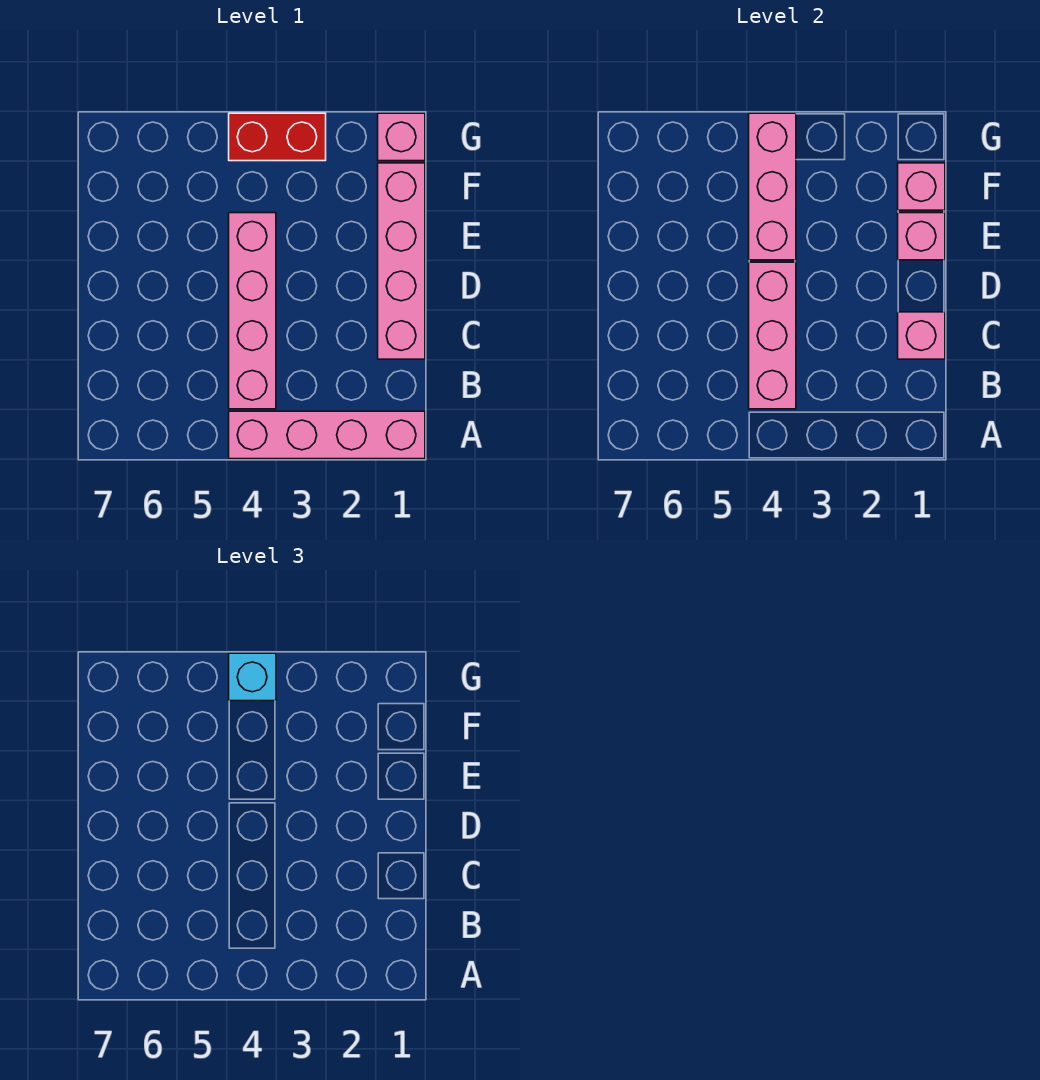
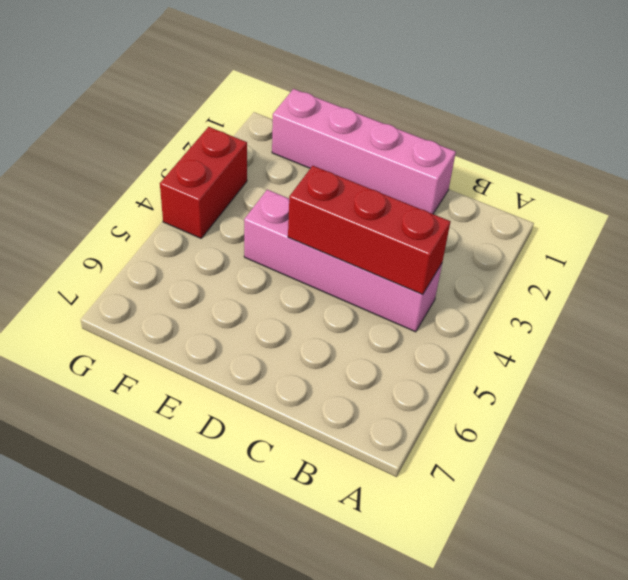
red 1x3 brick [288,166,451,295] -> pink 1x3 brick [749,262,796,409]
none -> pink 1x4 brick [229,411,425,459]
none -> pink 1x1 brick [378,113,425,161]

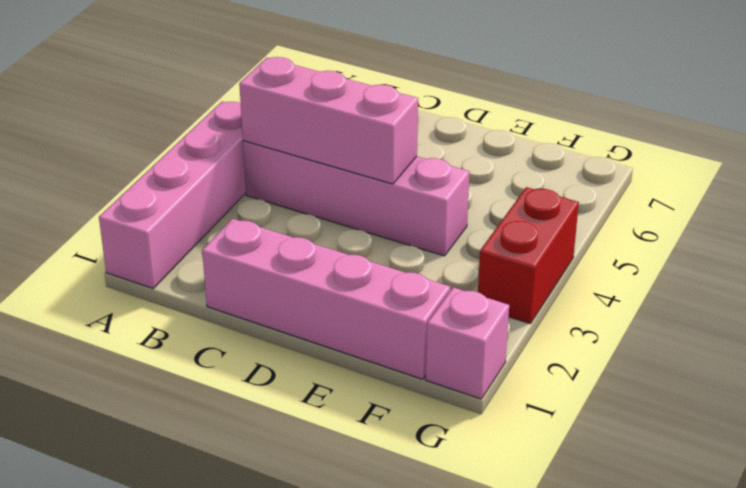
none -> pink 1x1 brick [898,312,945,359]
none -> pink 1x1 brick [898,213,945,260]

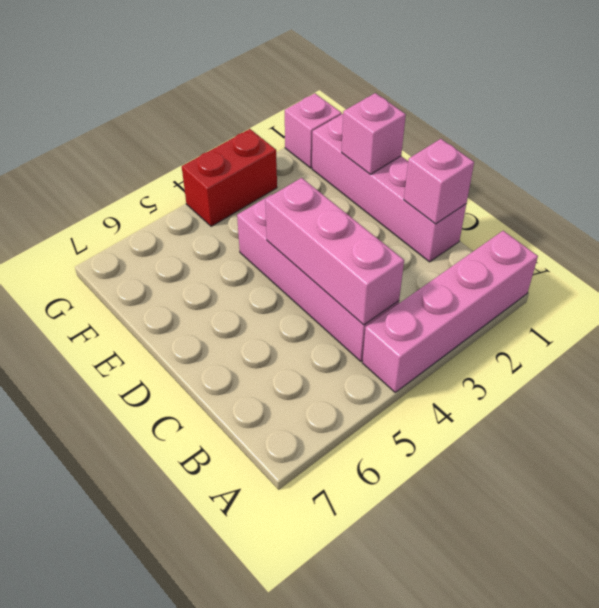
none -> pink 1x3 brick [749,113,796,260]
none -> pink 1x1 brick [898,163,945,210]

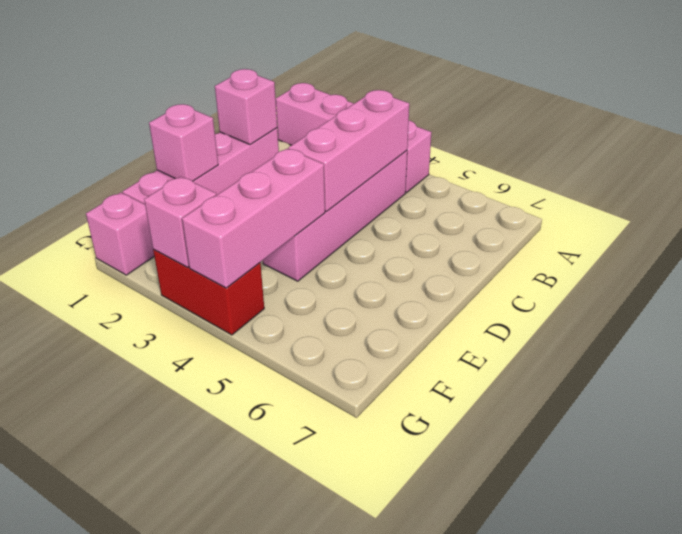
pink 1x1 brick [144,177,217,267] -> pink 1x1 brick moved to [898,163,945,210]
none -> cyan 1x1 brick [229,653,276,701]

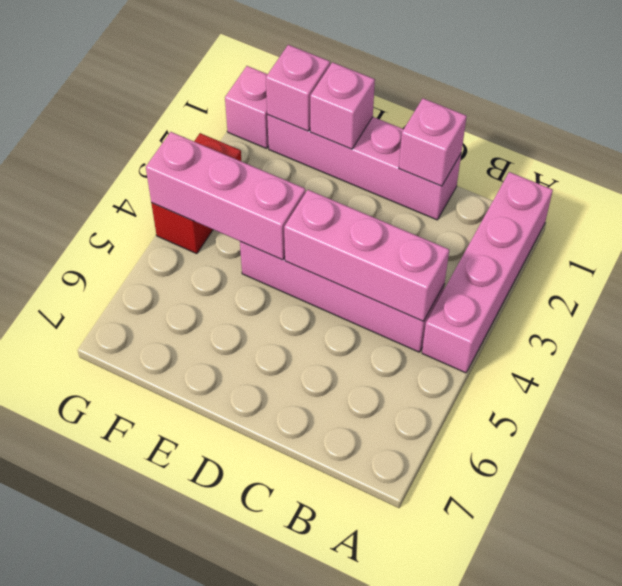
none -> cyan 1x1 brick [229,653,276,701]

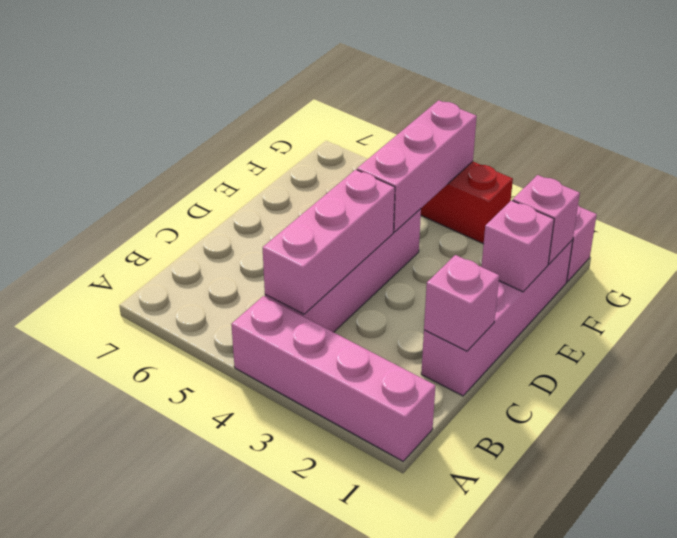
none -> cyan 1x1 brick [229,653,276,701]

